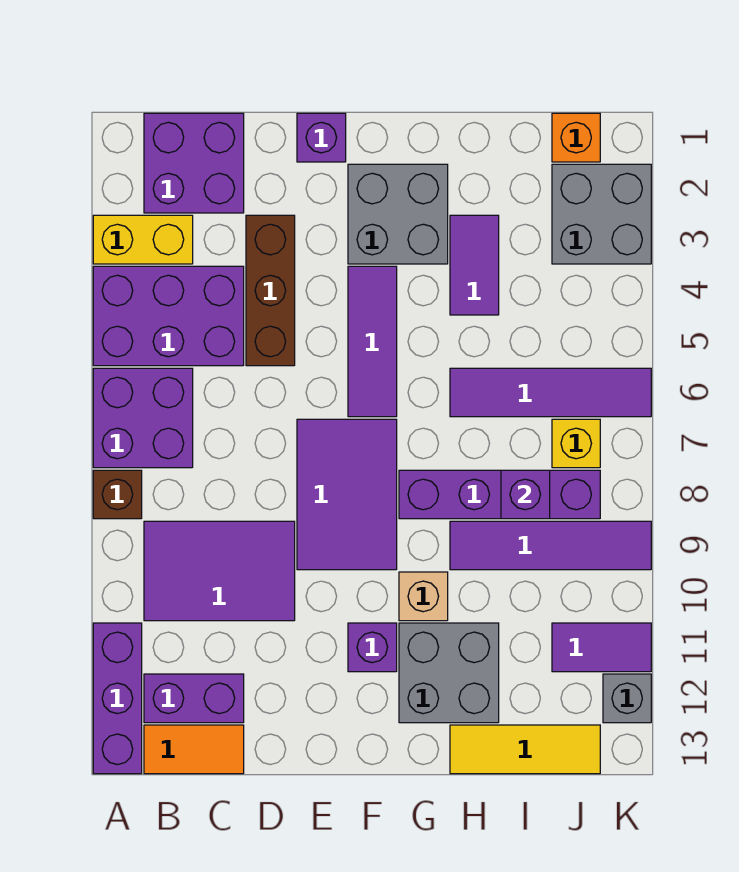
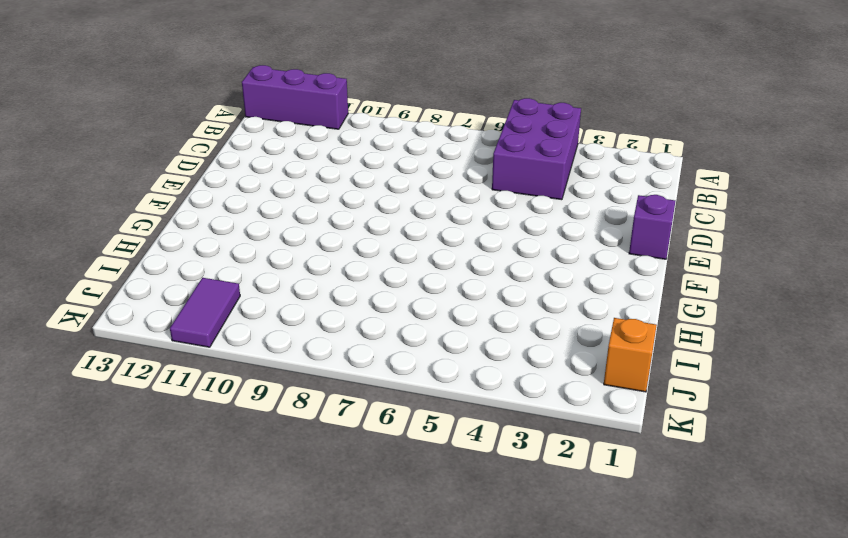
none -> yellow 1x2 brick [93,215,193,264]
none -> purple 2x2 brick [93,368,193,468]
none -> brown 1x1 brick [93,470,142,519]

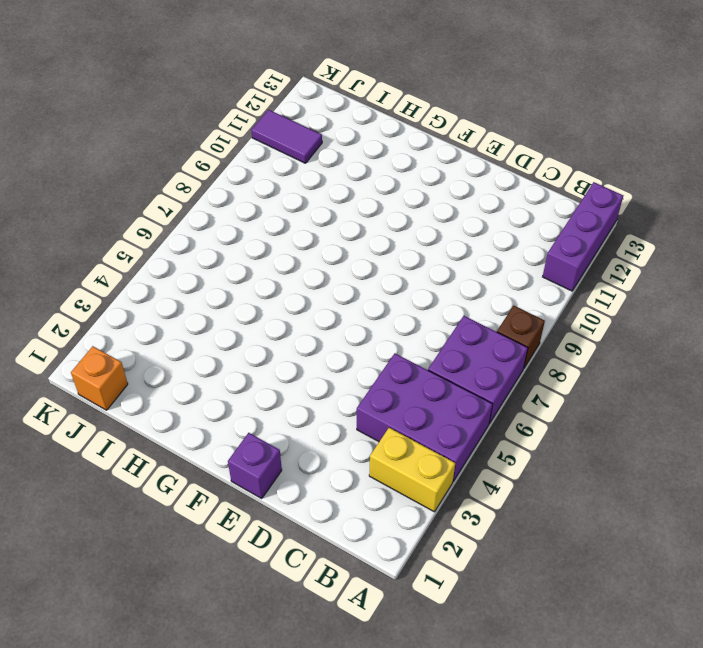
none -> purple 2x2 brick [144,113,244,213]
none -> purple 2x3 tile [144,521,295,621]
none -> purple 1x2 brick [144,674,244,723]

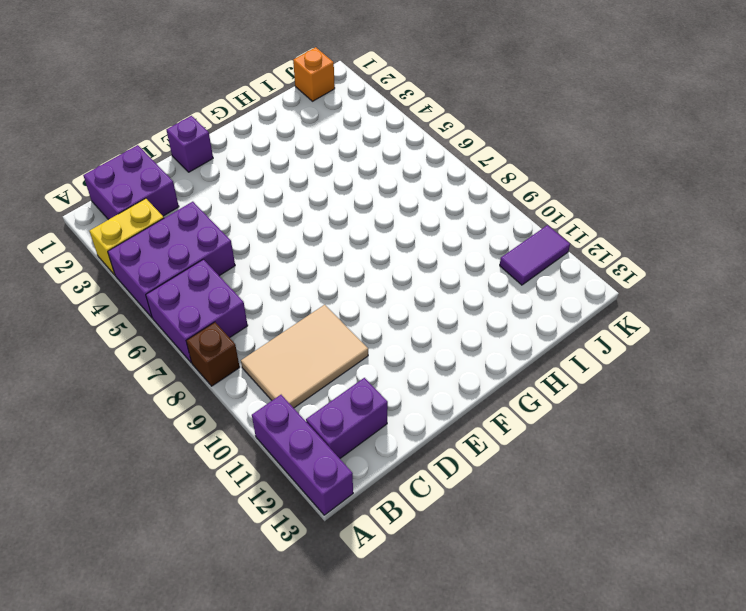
tan 2x3 tile [241,305,368,408] -> purple 2x3 tile [144,521,295,621]
none -> orange 1x2 tile [144,725,244,774]
none -> brown 1x3 brick [246,215,295,366]
none -> purple 2x3 tile [297,419,397,570]

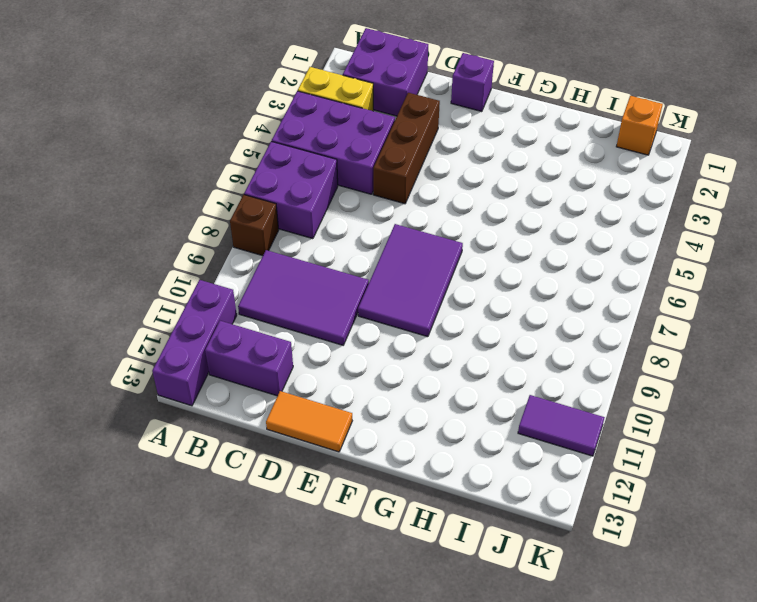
orange 1x2 tile [266,391,352,452] -> orange 1x2 tile moved to [144,725,244,774]
none -> grey 2x2 brick [348,164,448,264]
none -> purple 1x3 tile [348,266,397,417]
none -> purple 1x1 brick [348,623,397,672]

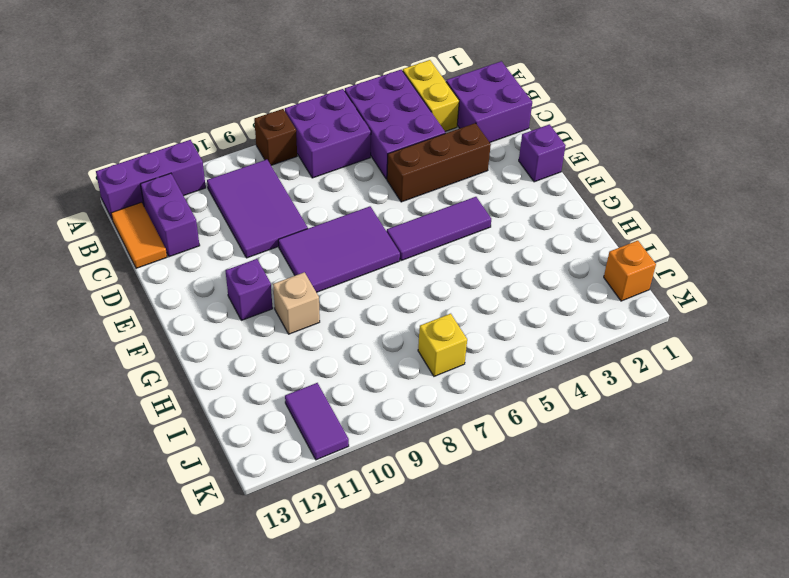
none -> grey 2x2 brick [348,164,448,264]
none -> purple 1x4 brick [399,470,600,519]
none -> grey 2x2 brick [399,623,499,723]

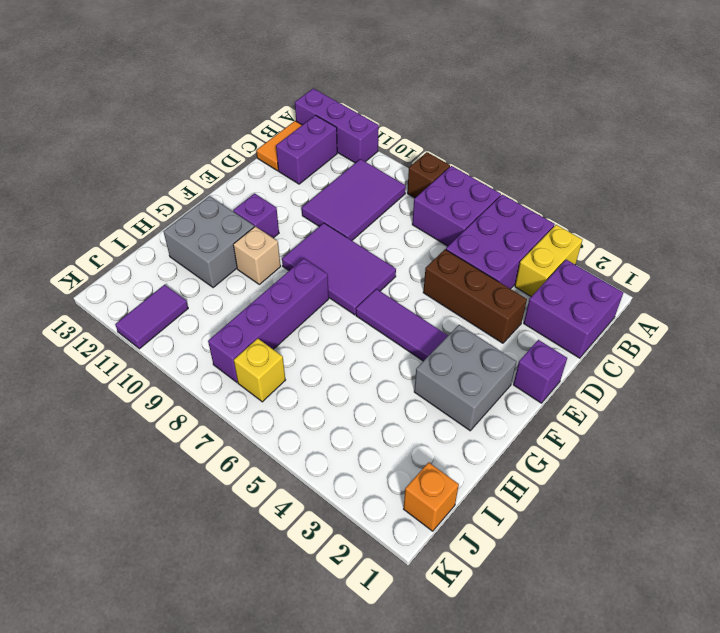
none -> purple 1x2 tile [450,215,499,315]
none -> purple 1x4 tile [450,368,651,417]
none -> purple 1x4 tile [450,521,651,570]

